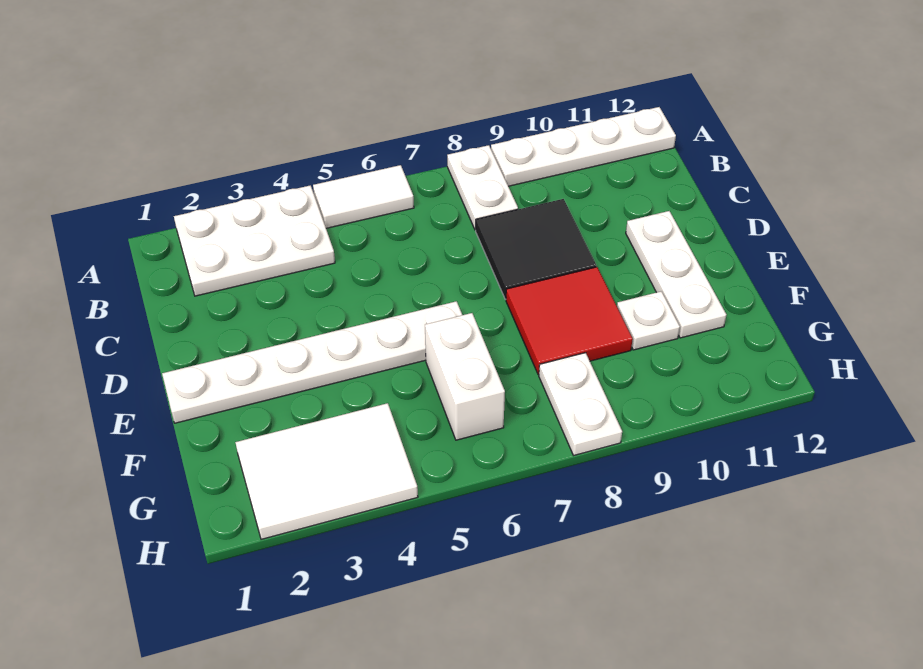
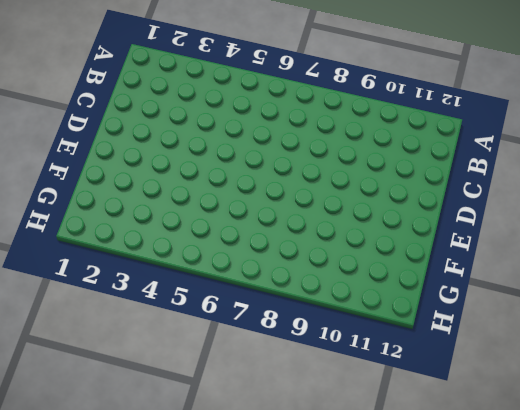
none -> white 2x3 plate [174,185,335,296]
none -> white 1x2 tile [313,165,414,228]
none -> white 1x2 plate [447,145,518,230]

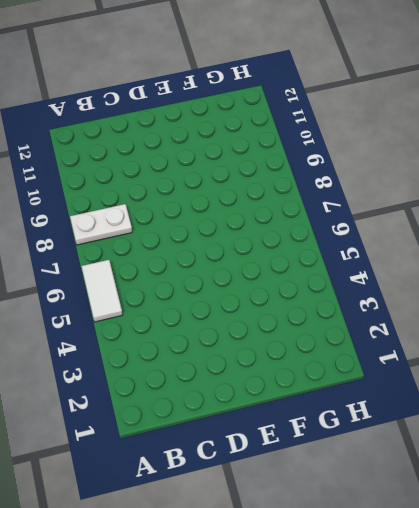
none -> white 2x3 plate [174,185,335,296]
none -> white 1x4 plate [491,107,676,186]
none -> black 2x2 tile [476,199,596,299]

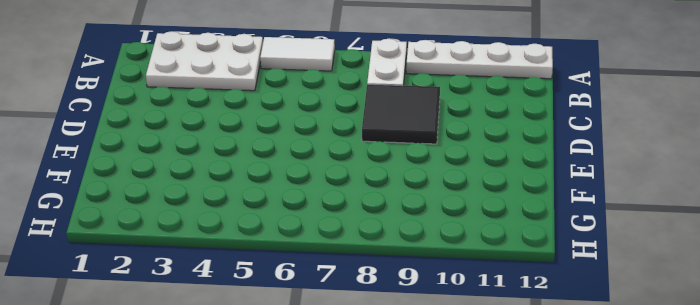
none -> white 1x3 plate [626,211,726,338]
none -> white 1x6 plate [162,301,462,423]
none -> red 2x2 tile [506,267,633,374]

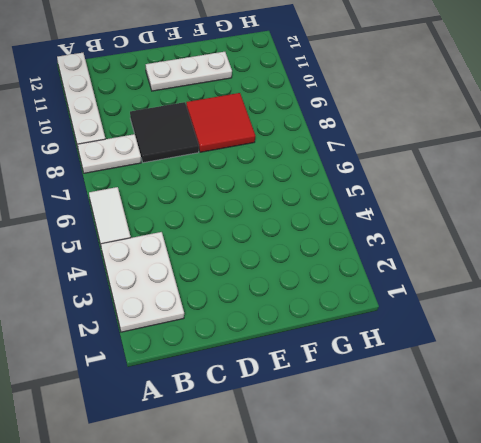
none -> white 1x6 plate [162,301,462,423]
none -> white 1x2 brick [425,313,505,440]
none -> white 1x1 plate [617,291,680,350]

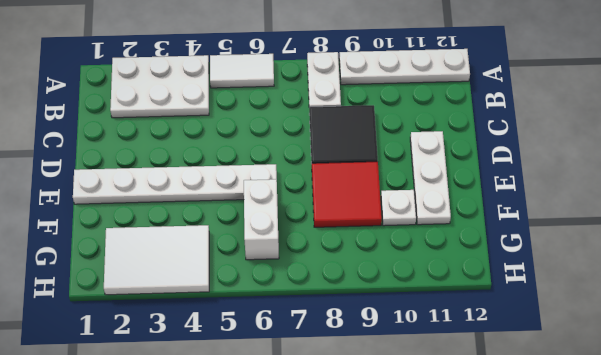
none -> white 1x2 plate [539,353,622,455]

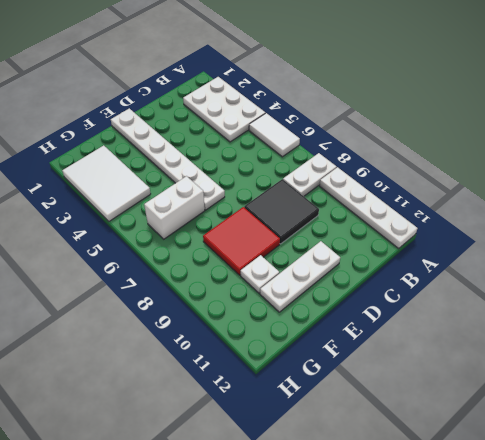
none -> white 1x2 plate [539,353,622,455]

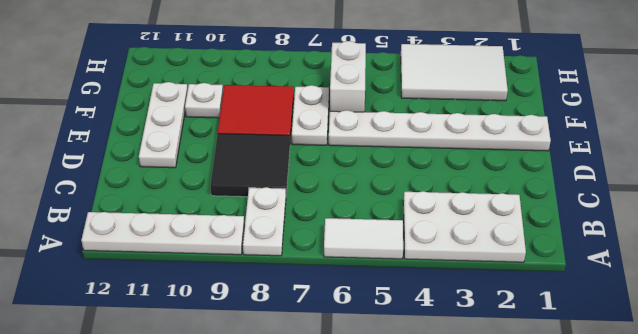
white 1x2 plate [292,85,329,145] -> white 1x2 plate moved to [539,353,622,455]

